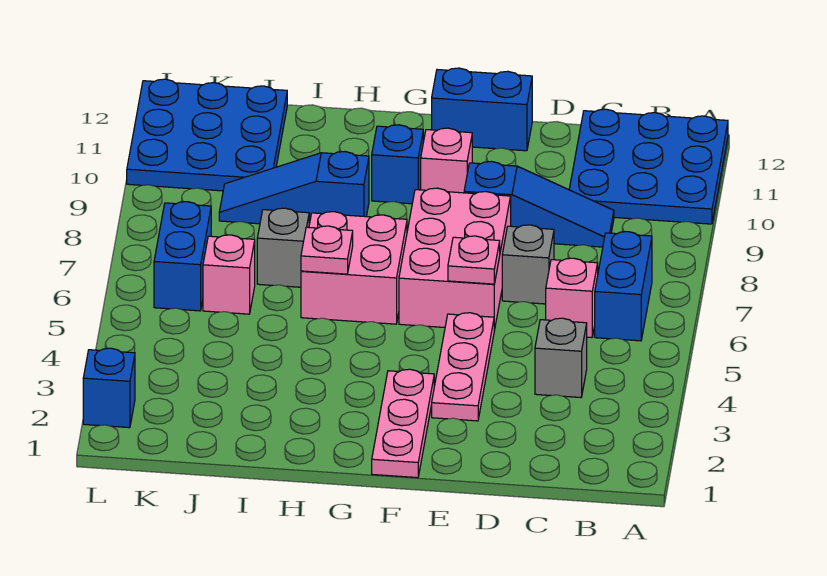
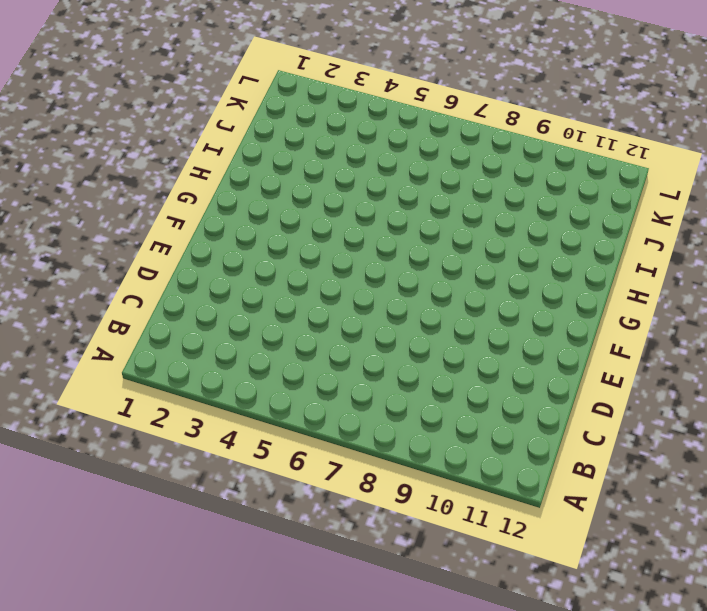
none -> blue 3x3 plate [569,109,728,224]
none -> blue 1x2 brick [595,232,652,341]
none -> grey 1x1 brick [535,318,587,398]

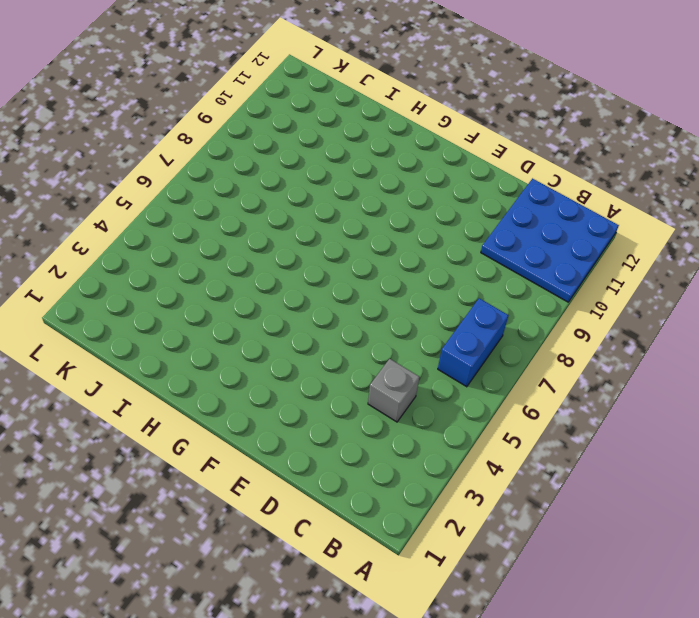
none -> pink 1x1 brick [546,258,598,337]
none -> blue 1x3 slope [464,162,614,247]
none -> grey 1x1 brick [502,225,554,304]

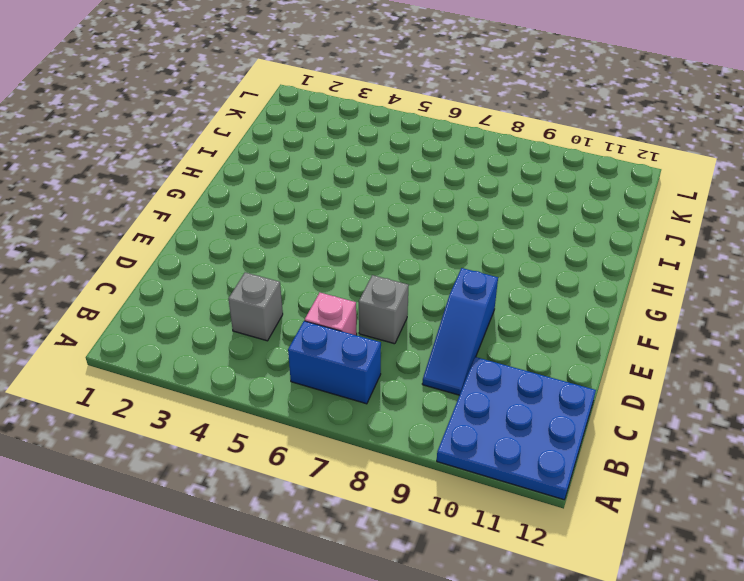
none -> pink 1x3 plate [432,313,494,421]
none -> pink 2x3 brick [399,188,511,331]
none -> blue 1x2 brick [432,68,532,151]

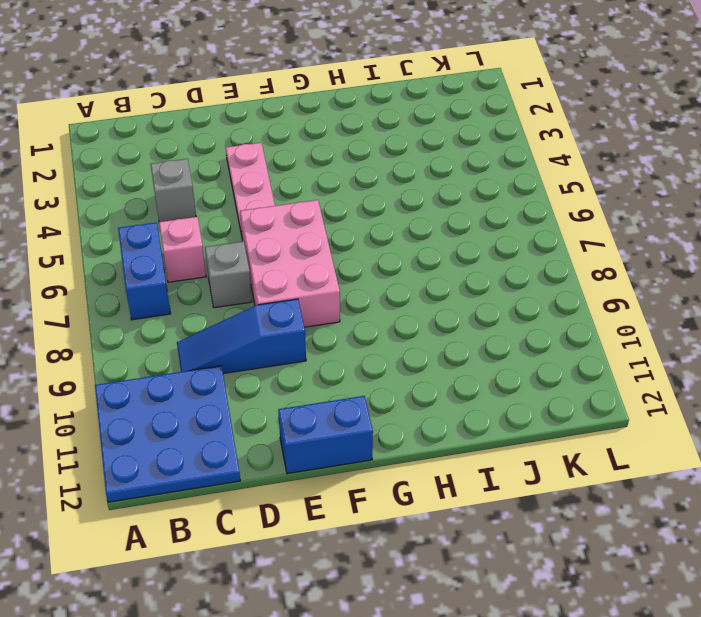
none -> pink 1x3 plate [372,369,434,478]
none -> pink 1x1 brick [421,128,472,193]
none -> pink 2x2 brick [301,212,407,324]

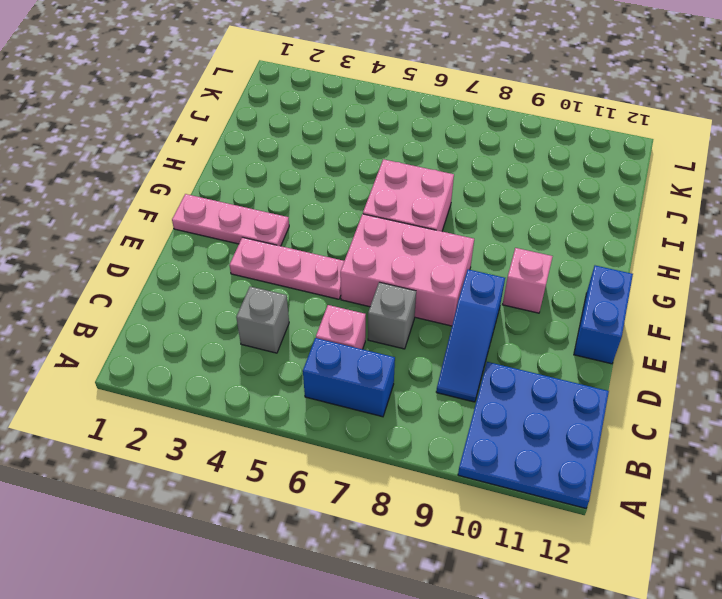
none -> blue 1x1 brick [372,125,423,204]
none -> blue 1x3 slope [219,152,369,224]
none -> grey 1x1 brick [257,208,309,287]

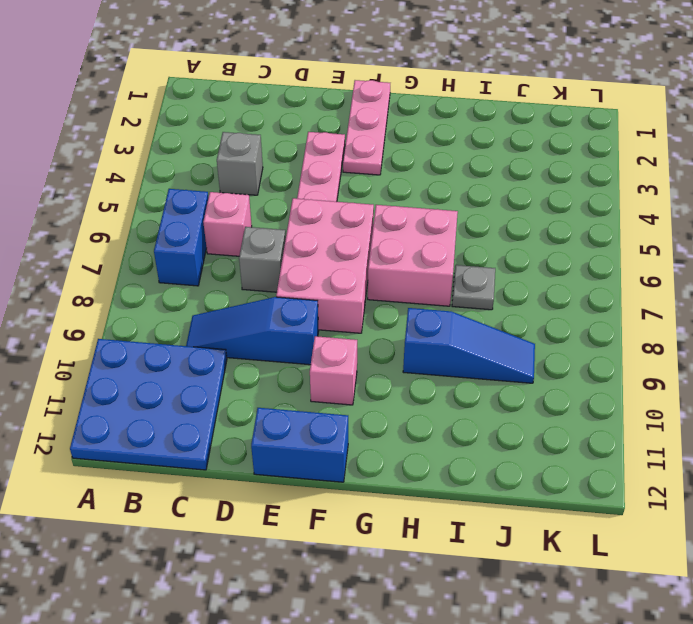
grey 1x1 plate [452,265,495,310] -> grey 1x1 brick [257,208,309,287]
none -> blue 1x1 brick [372,125,423,204]
none -> pink 1x1 brick [203,235,255,314]
none -> blue 3x3 plate [127,79,287,191]

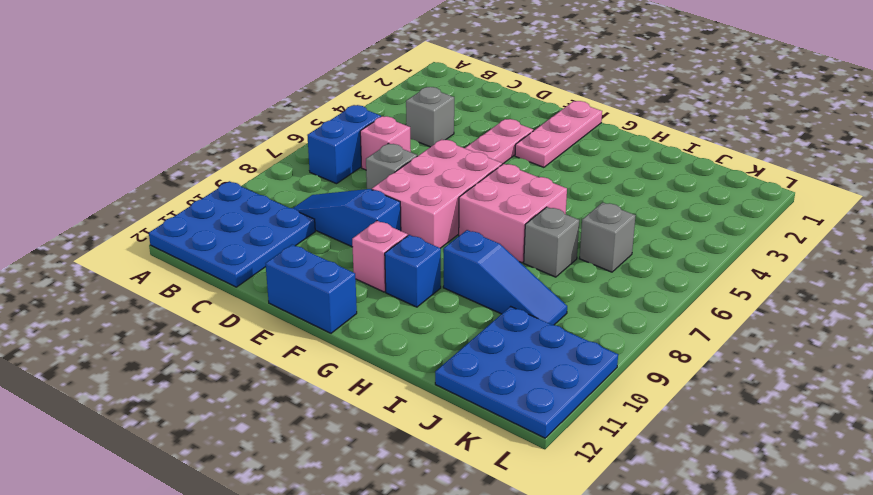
grey 1x1 brick [579,202,636,272] -> pink 1x1 brick [203,235,255,314]
none -> blue 1x2 brick [154,202,211,311]
none -> blue 1x1 brick [83,348,135,428]
none -> pink 1x1 plate [448,236,500,284]

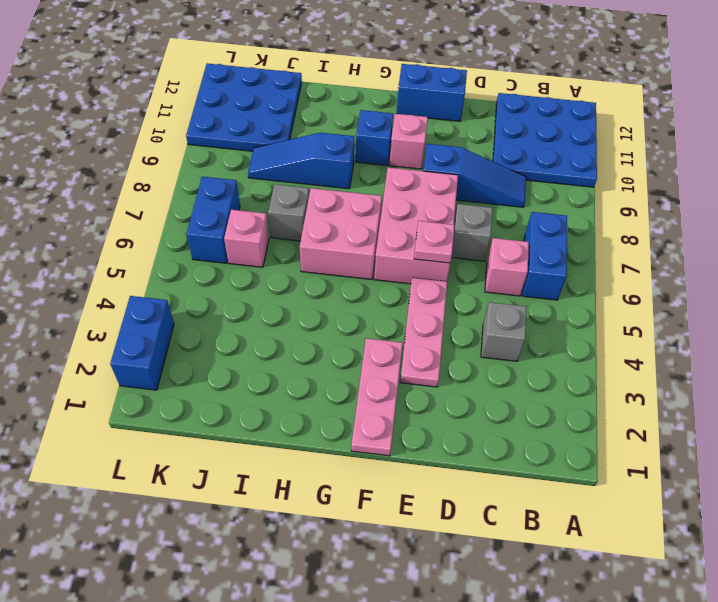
blue 1x2 brick [110,296,174,390] -> blue 1x1 brick [83,348,135,428]
none -> pink 1x1 plate [301,226,353,274]

